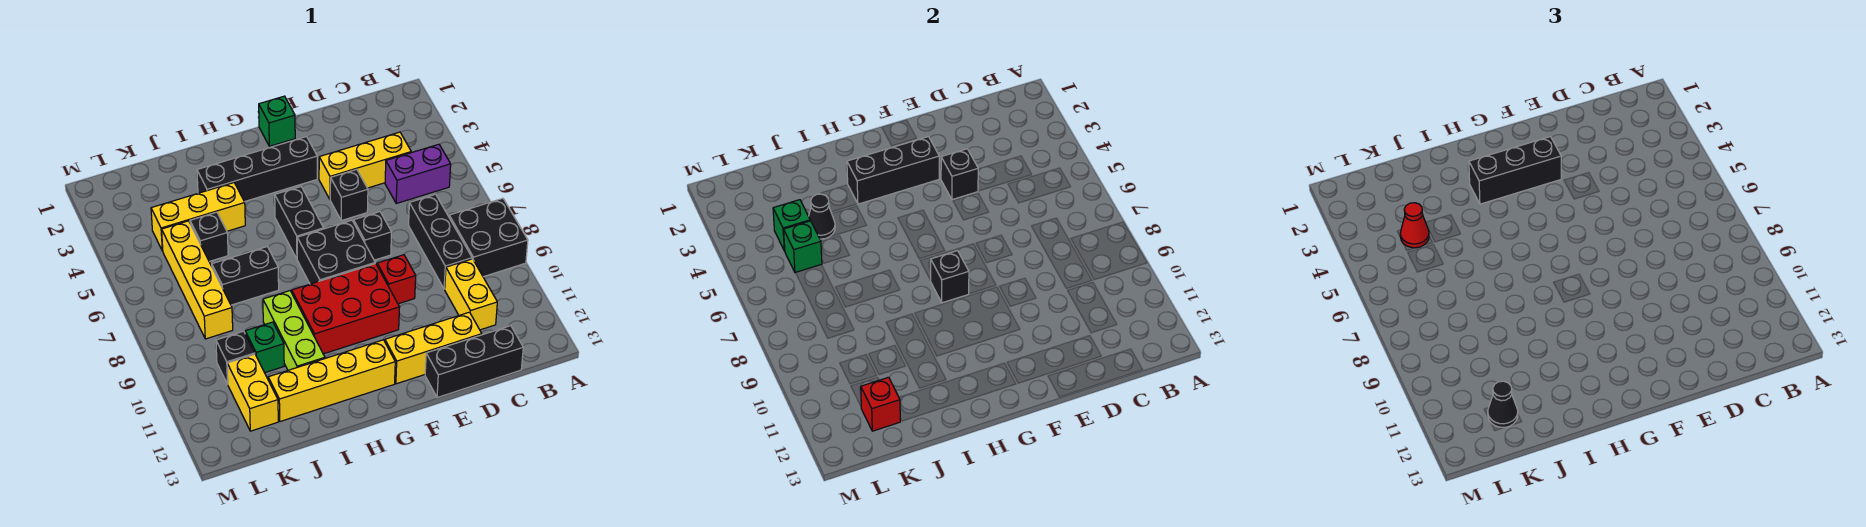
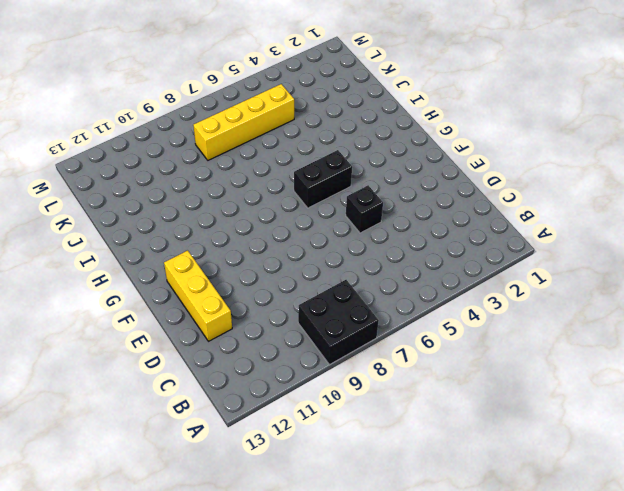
none -> purple 1x2 brick [385,144,451,203]
none -> yellow 1x3 brick [319,132,411,199]
none -> black 1x3 brick [409,194,472,289]
none -> yellow 1x2 brick [445,259,497,330]

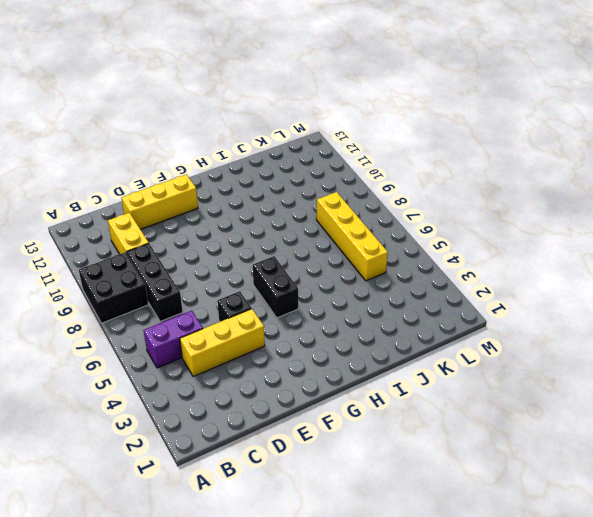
none -> black 1x3 brick [425,326,523,398]
none -> black 1x1 brick [354,212,392,260]
none -> red 1x1 brick [377,255,416,304]
none -> green 1x1 brick [259,96,295,146]

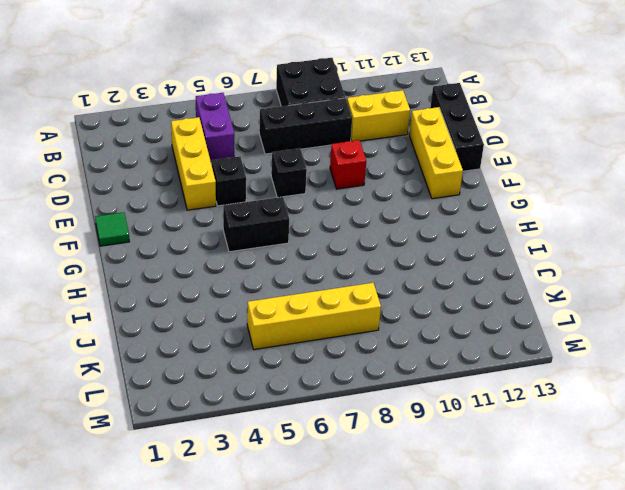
green 1x1 tile [95,212,129,246] -> green 1x1 brick [259,96,295,146]
none -> black 1x4 brick [197,137,317,202]
none -> black 2x2 brick [297,220,375,284]
none -> red 2x3 brick [292,264,400,354]
none -> yellow 1x4 brick [268,340,395,422]

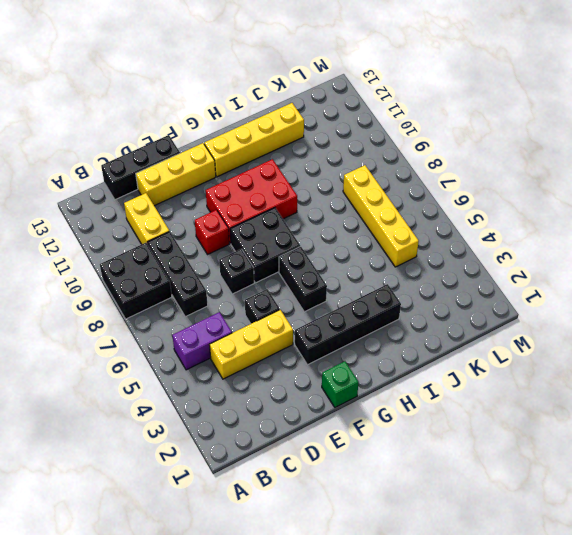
none -> yellow 1x3 brick [151,183,245,251]
none -> black 1x2 brick [212,247,279,305]
none -> lime 1x3 brick [263,291,325,370]
none -> black 1x1 brick [190,212,228,262]

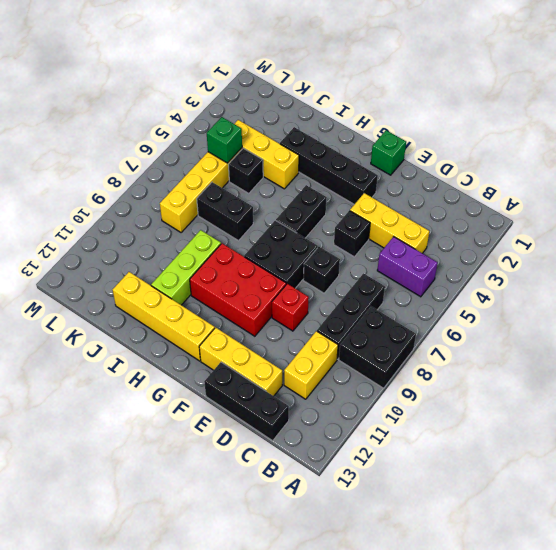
none -> green 1x1 brick [245,322,284,373]
none -> black 1x1 brick [216,331,255,384]
none -> yellow 1x2 brick [227,354,278,431]
none -> black 1x1 brick [941,149,978,200]

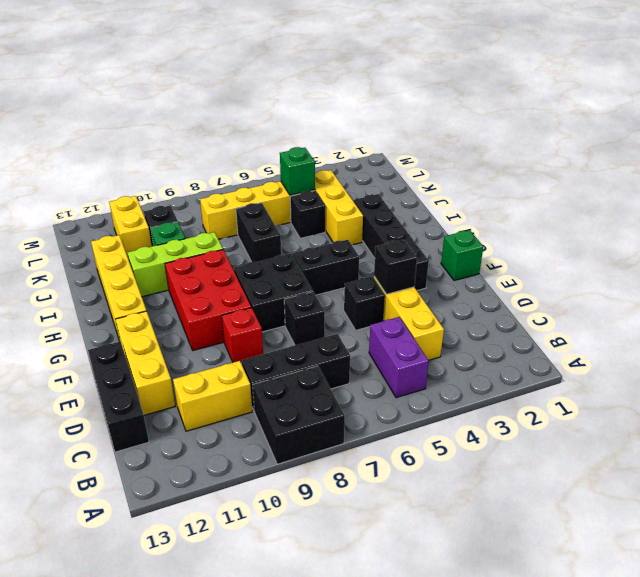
yellow 1x2 brick [109,196,152,260] -> yellow 1x2 brick turned to [227,354,278,431]
none -> black 1x3 brick [847,137,939,204]
none -> black 1x1 brick [931,251,969,303]
none -> black 1x1 cone [809,194,835,239]
none -> green 1x1 brick [773,200,810,251]

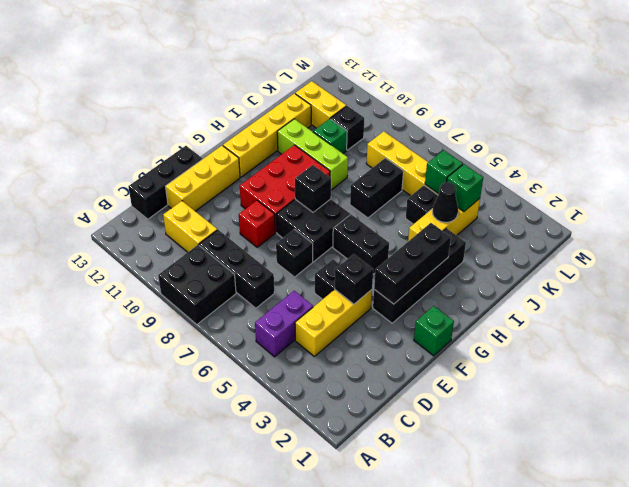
none -> red 1x1 brick [861,377,900,431]
none -> black 1x3 brick [1469,137,1561,204]
none -> red 1x1 cone [1400,203,1429,248]
none -> black 1x1 cone [1488,381,1518,427]

